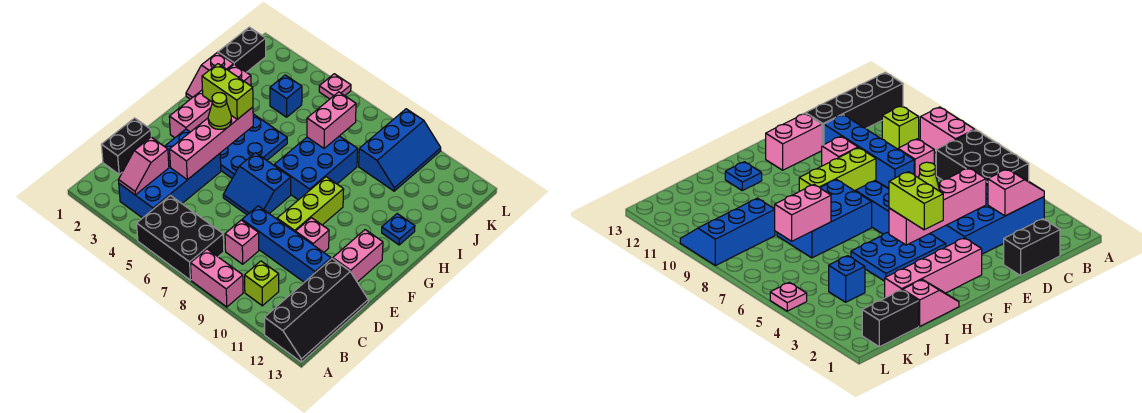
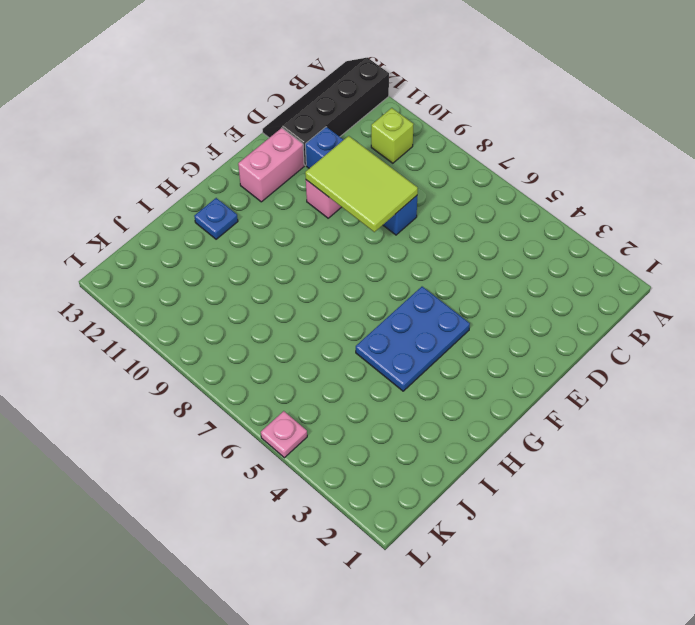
lime 2x3 tile [305,136,418,232] -> none
none -> black 2x3 brick [137,195,224,280]
none -> pink 1x2 brick [191,249,243,307]
none -> blue 2x4 brick [119,129,221,218]

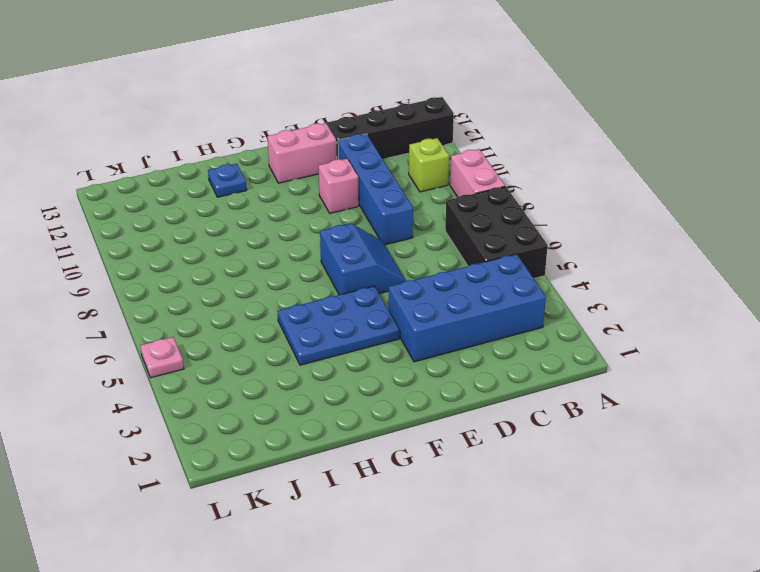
none -> black 1x2 brick [101,118,151,174]
none -> pink 1x1 brick [225,220,259,264]
none -> lime 1x3 brick [277,177,344,232]

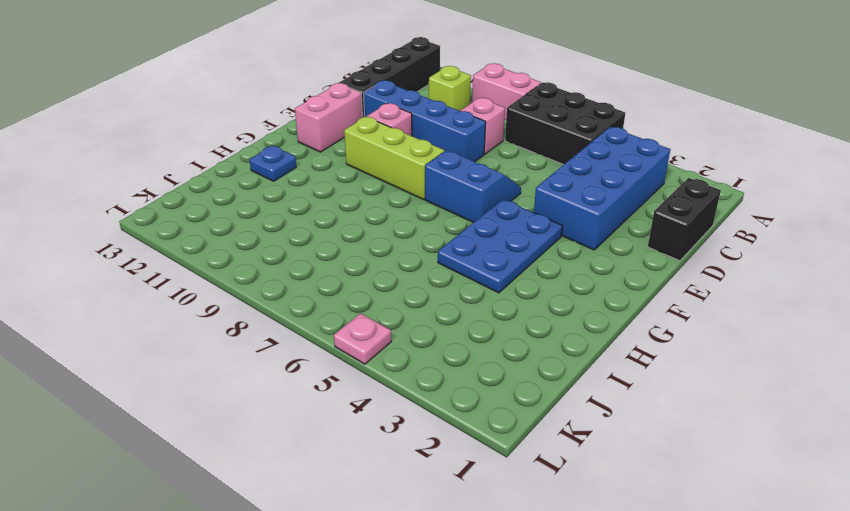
lime 1x3 brick [344,117,445,199] -> lime 1x3 brick turned to [277,177,344,232]
none -> pink 1x4 brick [169,64,251,138]
none -> blue 2x3 brick [274,136,358,200]
none -> pink 1x2 slope [186,53,234,99]

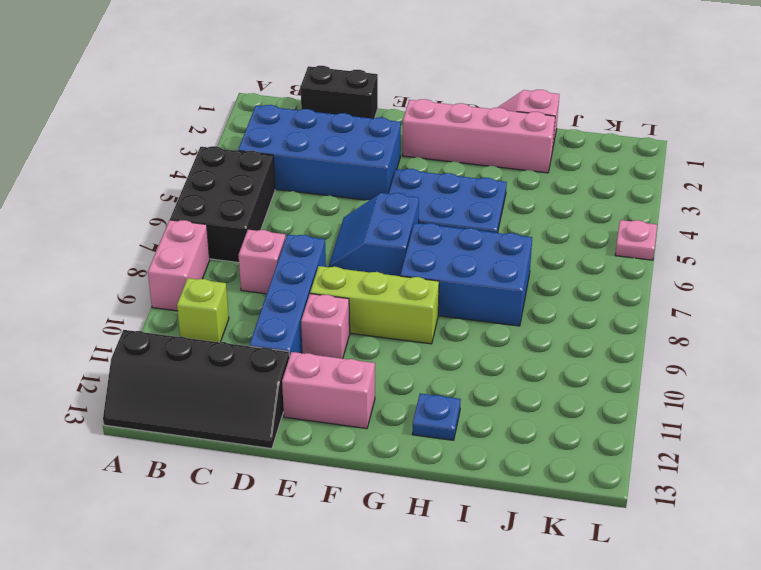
none -> black 1x2 brick [218,27,266,72]
none -> blue 1x1 brick [270,75,302,117]
none -> blue 2x3 slope [359,109,441,191]

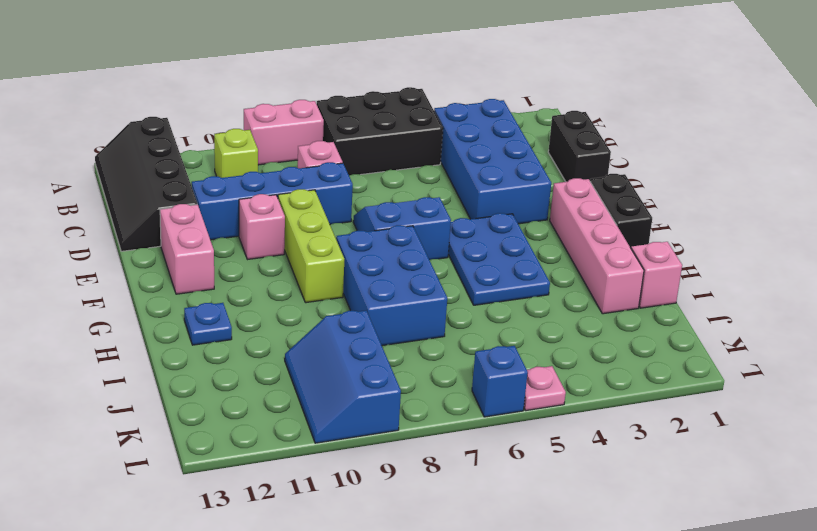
black 1x2 brick [590,174,652,247] -> black 1x2 brick moved to [218,27,266,72]
blue 1x1 brick [472,346,528,417] -> blue 1x1 brick moved to [270,75,302,117]
none -> pink 1x2 slope [119,137,169,195]
none -> pink 1x4 brick [170,107,253,180]
none -> pink 1x2 brick [307,92,356,148]

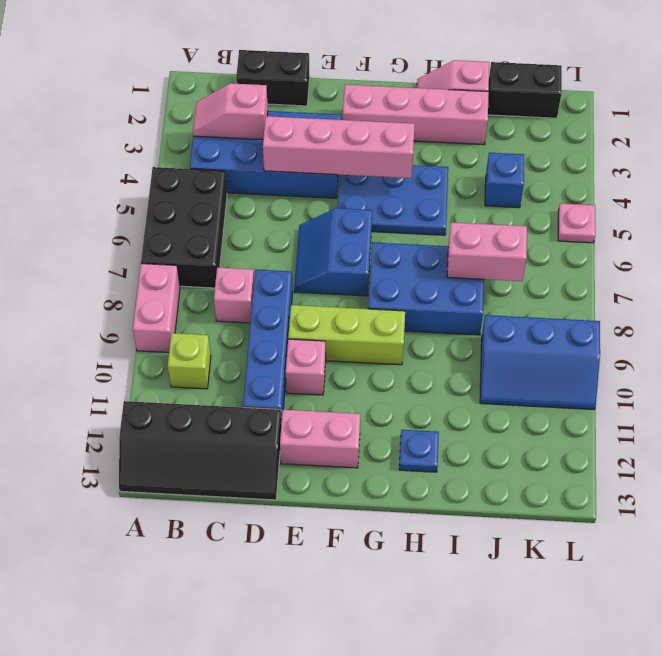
none -> lime 1x1 cone [208,93,232,129]
none -> lime 1x2 brick [202,64,253,119]

